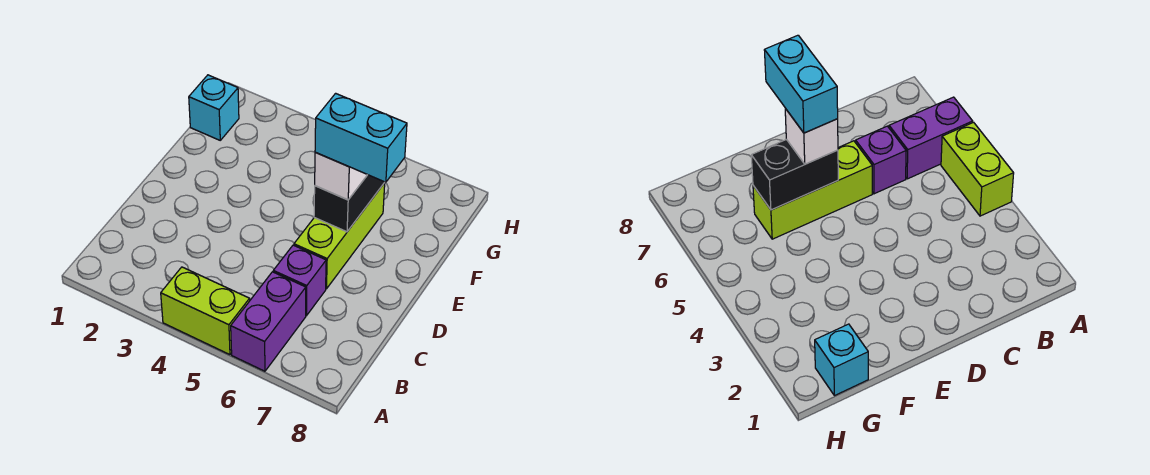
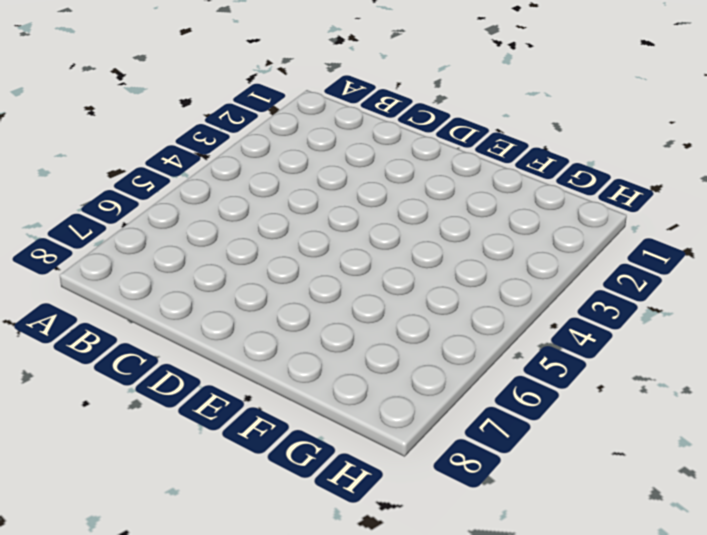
none -> lime 1x2 brick [161,267,250,355]
none -> purple 1x2 brick [231,272,306,371]

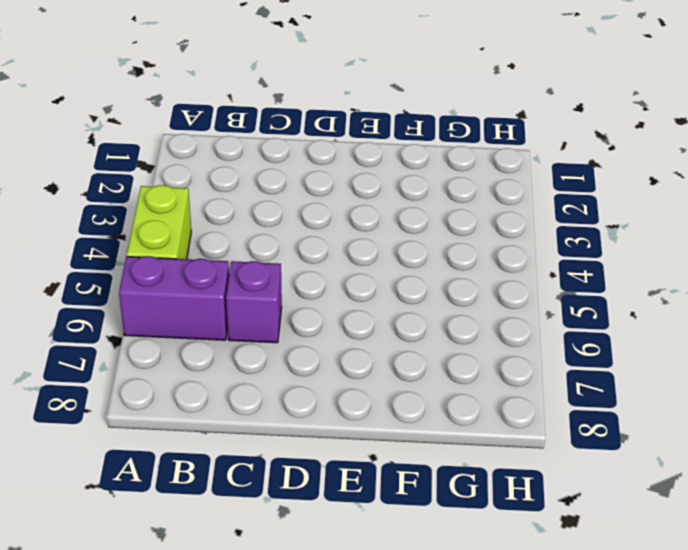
none -> lime 1x3 brick [294,183,385,289]
none -> cyan 1x1 brick [189,75,239,140]

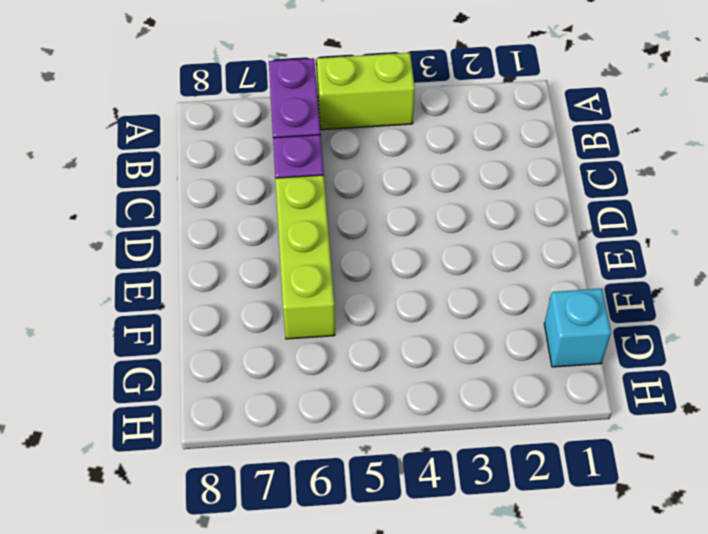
none -> black 1x2 brick [314,175,385,232]
none -> white 1x1 brick [315,152,367,200]

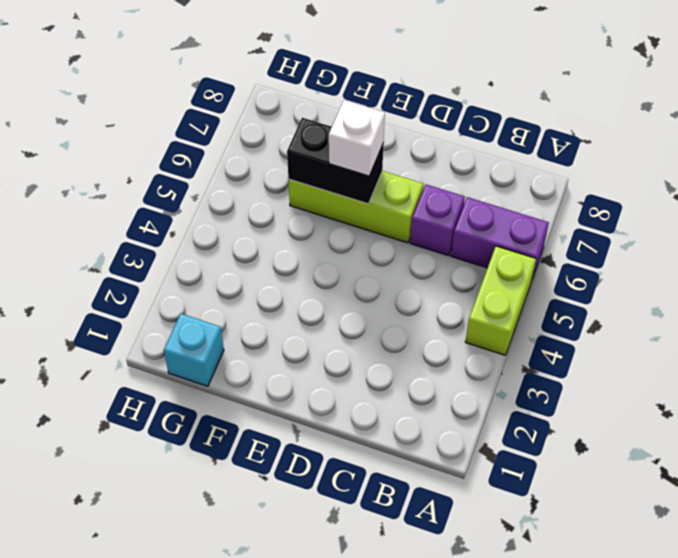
none -> cyan 1x2 brick [315,93,407,182]

